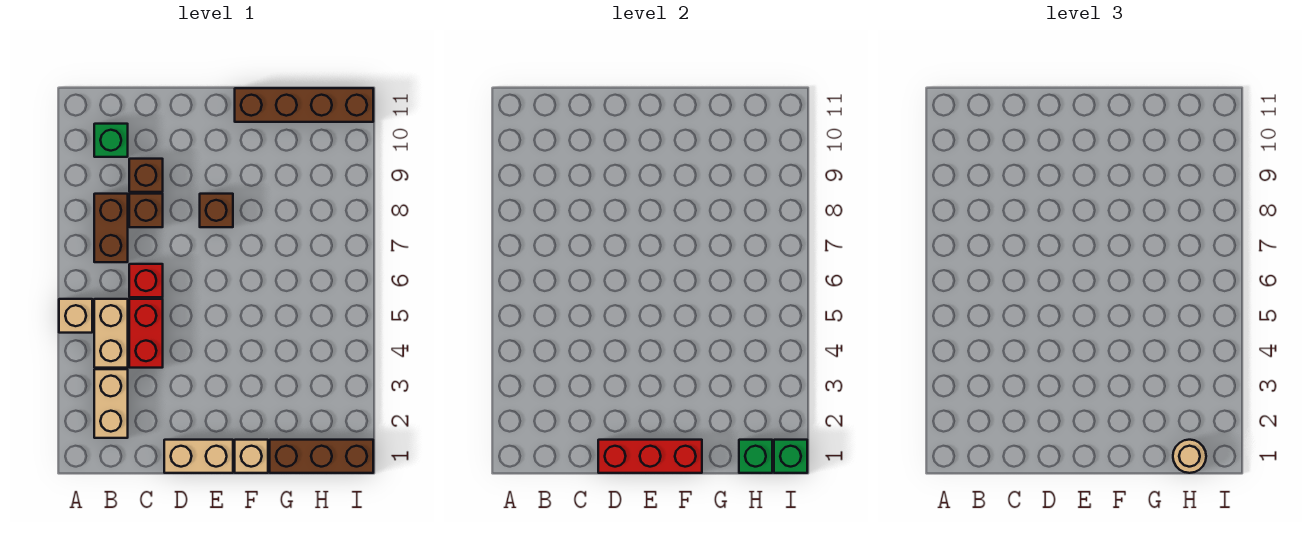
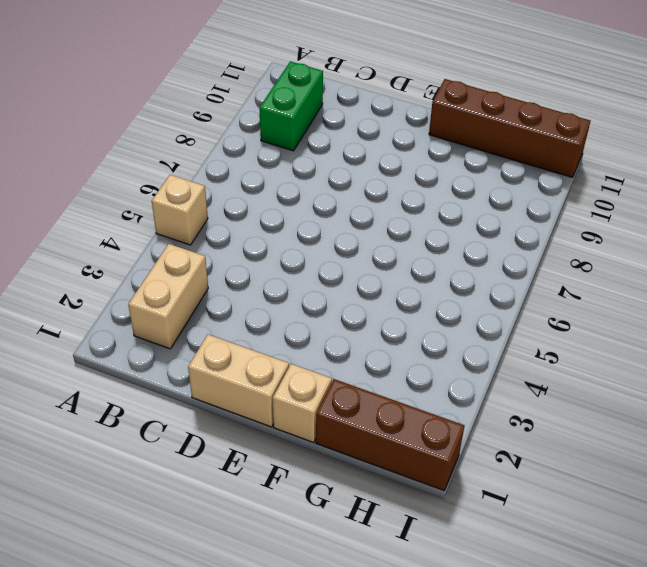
green 1x2 brick [259,61,323,151] -> green 1x1 brick [94,124,128,157]
none -> tan 1x2 brick [94,299,128,368]
none -> brown 1x2 brick [94,194,128,262]
none -> red 1x2 brick [129,299,163,368]

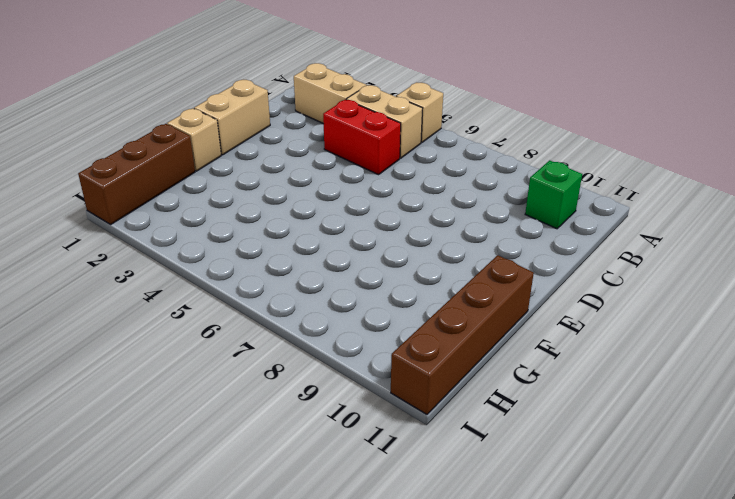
none -> brown 1x2 brick [94,194,128,262]
none -> red 1x1 brick [129,264,163,297]
none -> brown 1x1 brick [129,194,163,227]

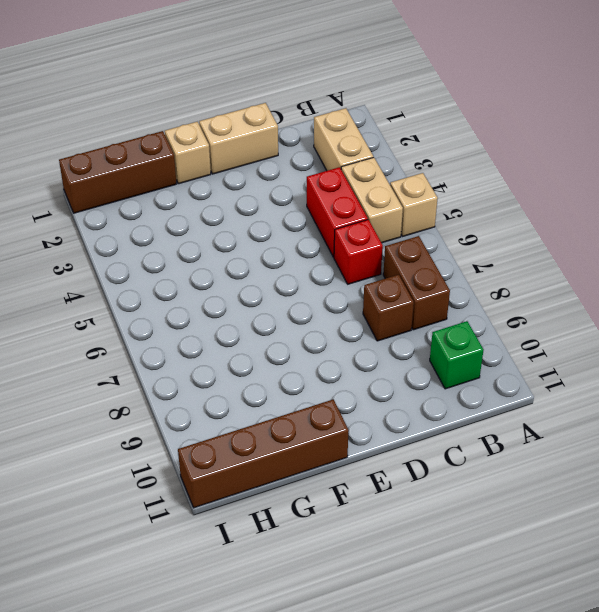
none -> brown 1x1 brick [129,159,163,192]
none -> brown 1x1 brick [200,194,233,227]
none -> red 1x3 brick [598,440,702,473]

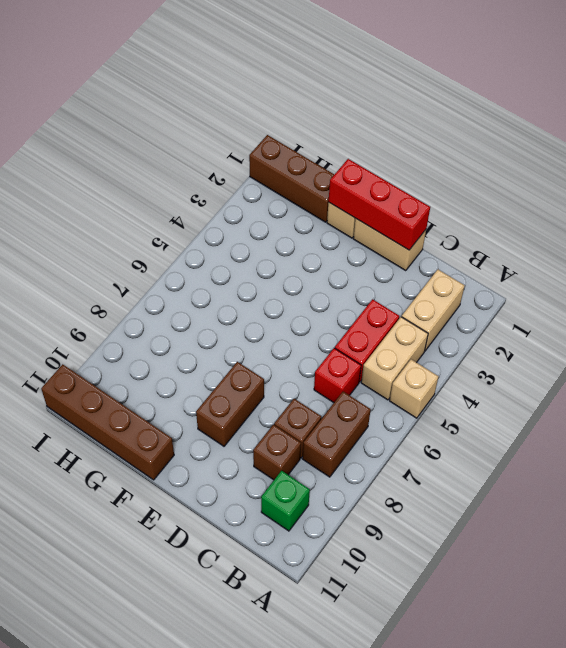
brown 1x2 brick [196,362,264,446] -> brown 1x1 brick [200,194,233,227]
none -> green 1x1 brick [739,440,772,473]
none -> green 1x1 brick [774,440,807,473]
none -> tan 1x1 round brick [1173,440,1206,473]

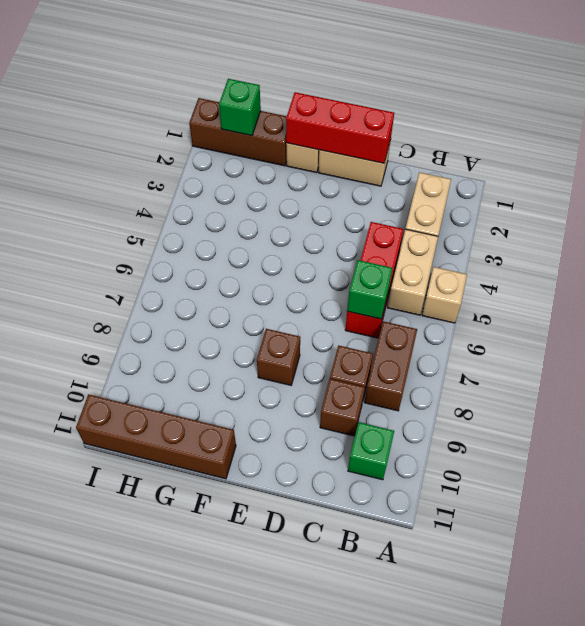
green 1x1 brick [347,260,392,319] -> green 1x1 brick moved to [774,440,807,473]
none -> tan 1x1 round brick [1173,440,1206,473]

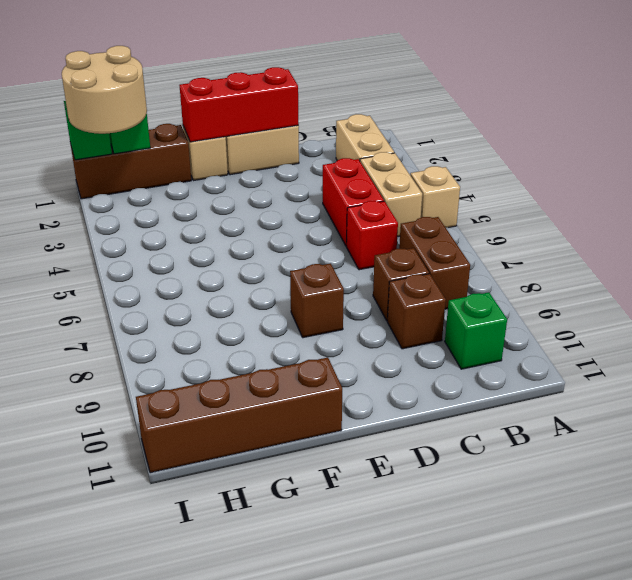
tan 2x2 round brick [62,46,147,134] -> tan 1x1 round brick [1173,440,1206,473]

